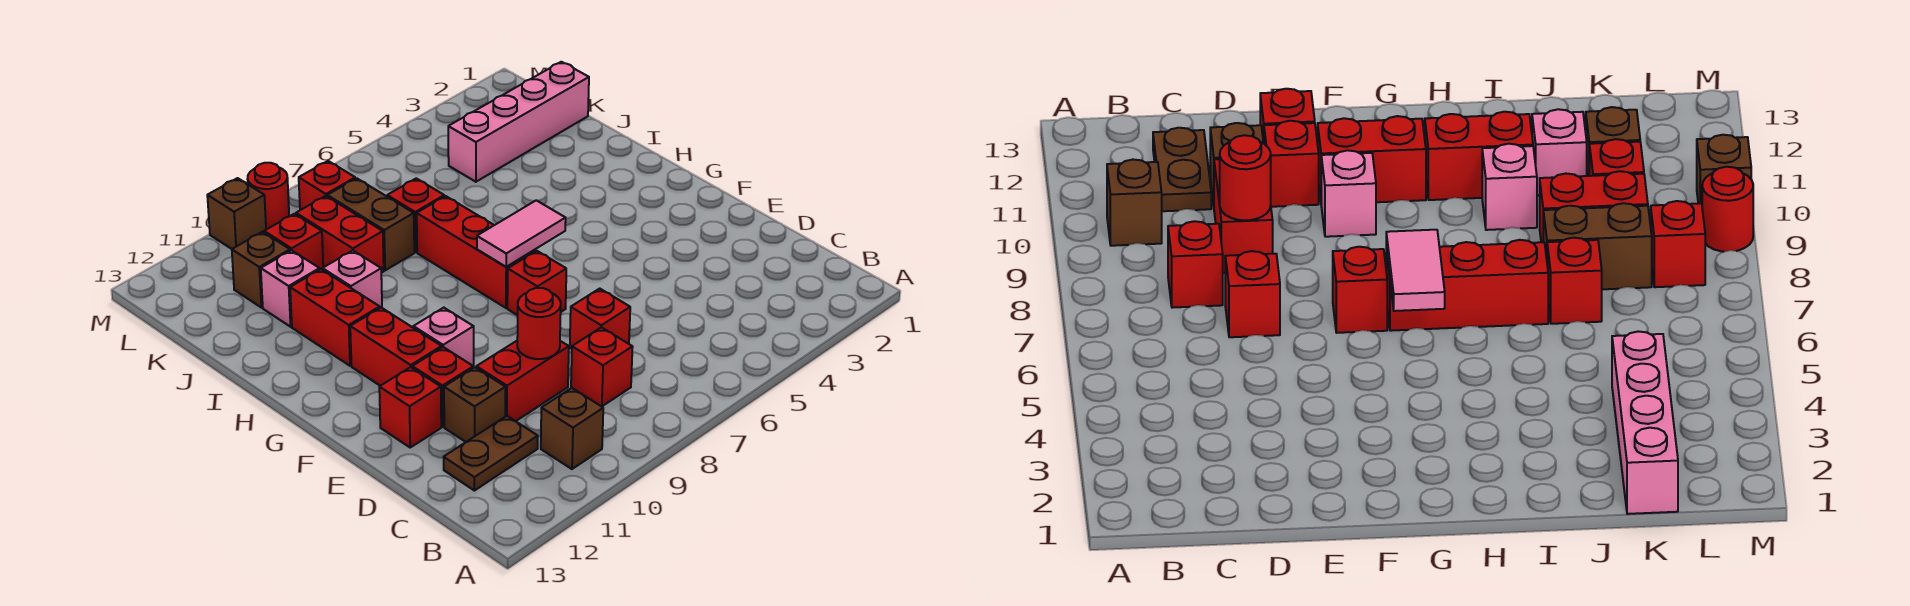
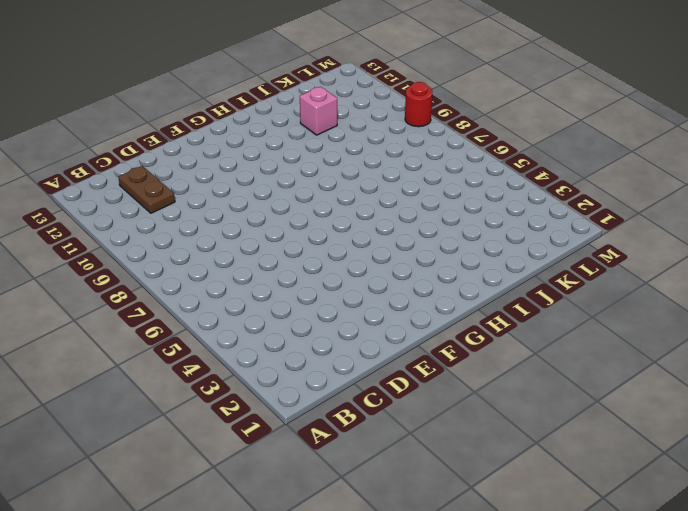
none -> brown 1x1 brick [541,388,603,469]
none -> red 1x1 brick [571,327,633,406]
none -> red 1x1 brick [570,289,630,349]

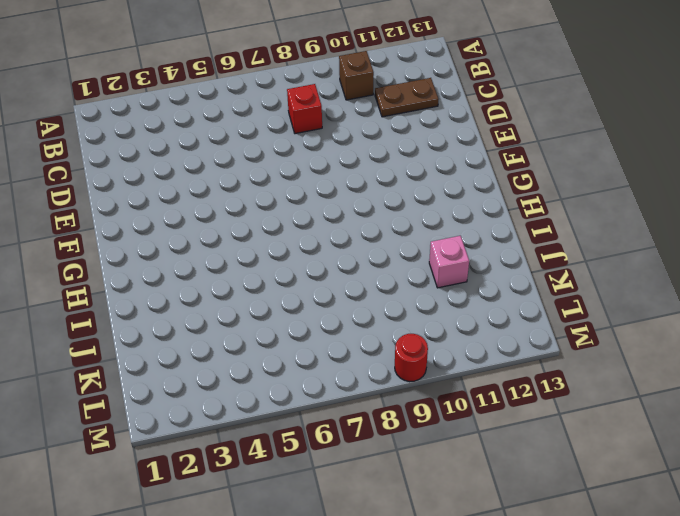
none -> red 1x1 brick [570,289,630,349]
none -> red 1x2 brick [476,341,569,421]
none -> brown 1x1 brick [444,367,506,442]

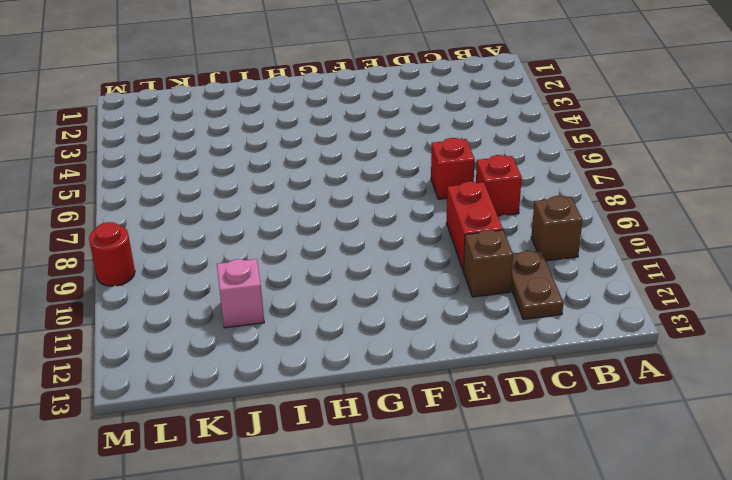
none -> red 1x1 brick [412,347,473,427]
none -> red 1x1 brick [379,367,441,447]
none -> red 1x1 brick [507,251,566,315]

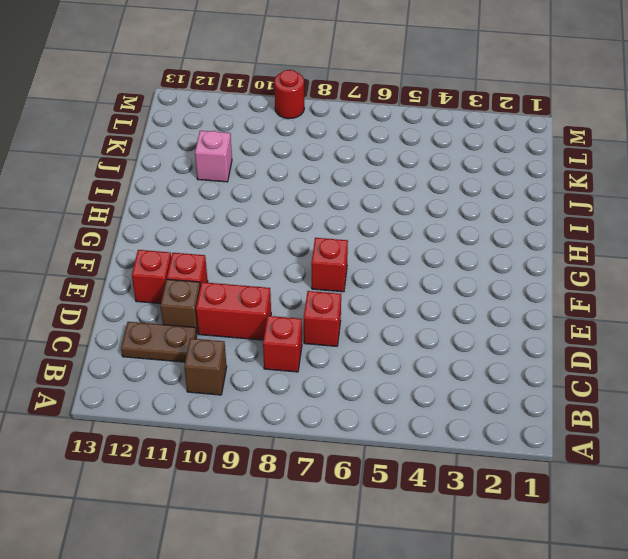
none -> pink 1x1 brick [413,308,474,367]
none -> red 1x2 brick [350,308,442,386]
none -> red 1x3 brick [417,196,535,308]

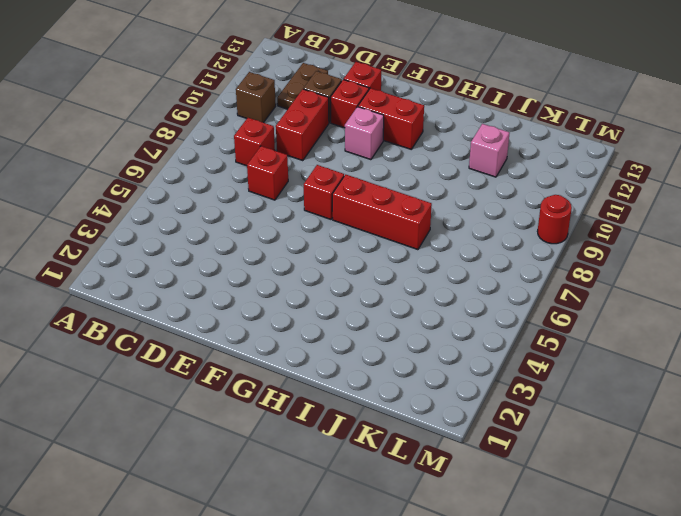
none -> red 1x2 brick [290,269,380,366]
none -> pink 1x1 brick [322,251,382,308]
none -> red 1x1 brick [387,178,444,252]

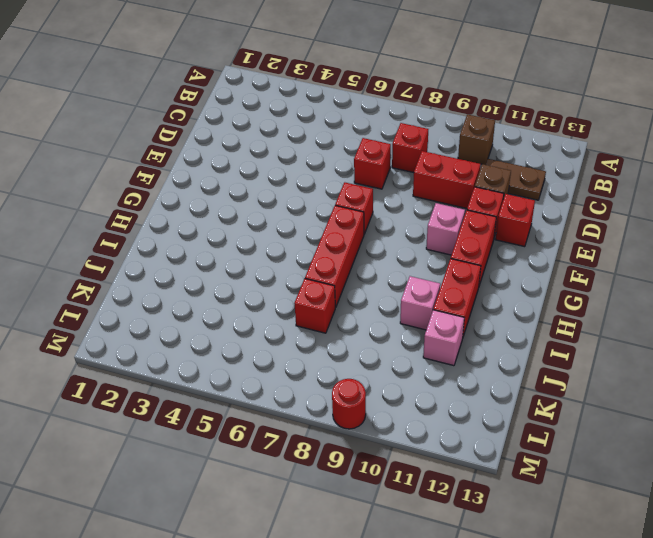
none -> brown 1x2 brick [327,178,414,270]
none -> red 1x2 brick [296,196,384,273]
none -> pink 1x4 brick [448,62,589,182]

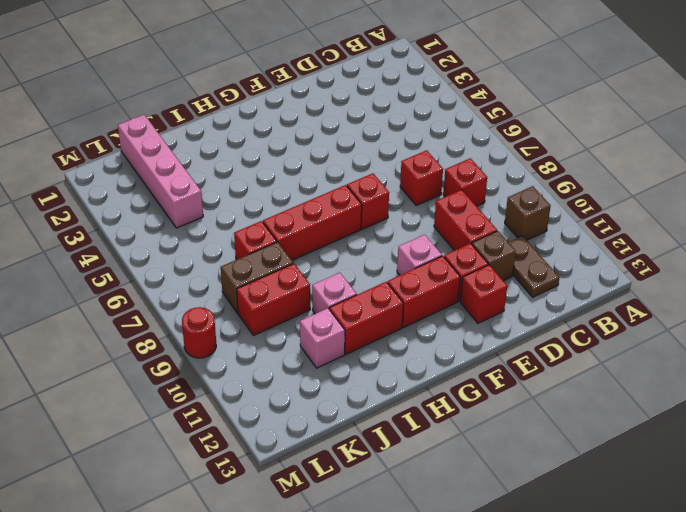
none -> red 1x1 brick [264,214,323,270]
none -> brown 1x1 brick [232,232,290,308]
none -> red 1x1 brick [299,161,355,210]

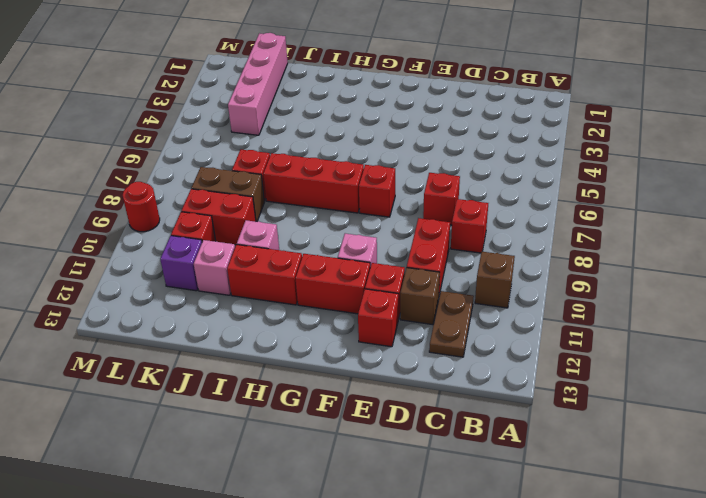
purple 1x1 brick [160,236,202,291] -> brown 1x1 brick [232,232,290,308]
none -> red 1x1 brick [299,161,355,210]
none -> brown 1x1 brick [207,178,266,249]
none -> red 1x1 round brick [517,288,561,359]

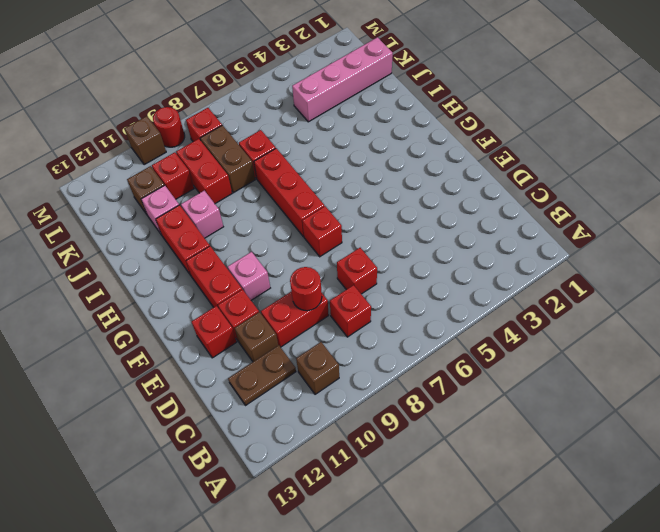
none -> pink 1x2 tile [477,200,566,267]

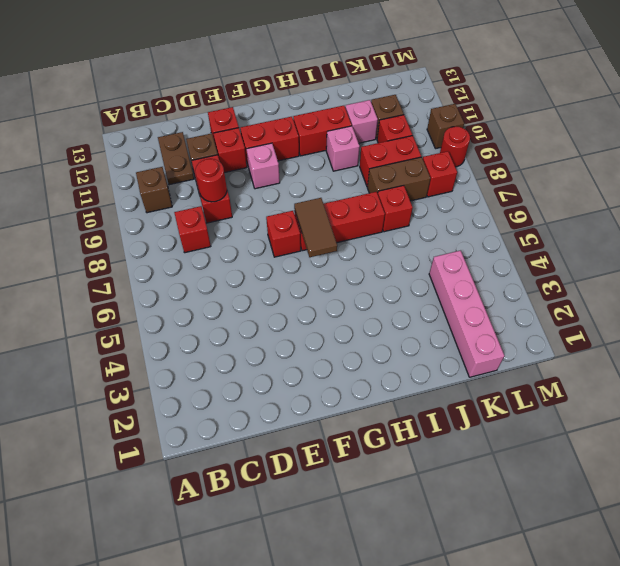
brown 1x2 tile [294,198,337,257] -> pink 1x2 tile [477,200,566,267]
none -> red 1x1 brick [570,289,630,349]

